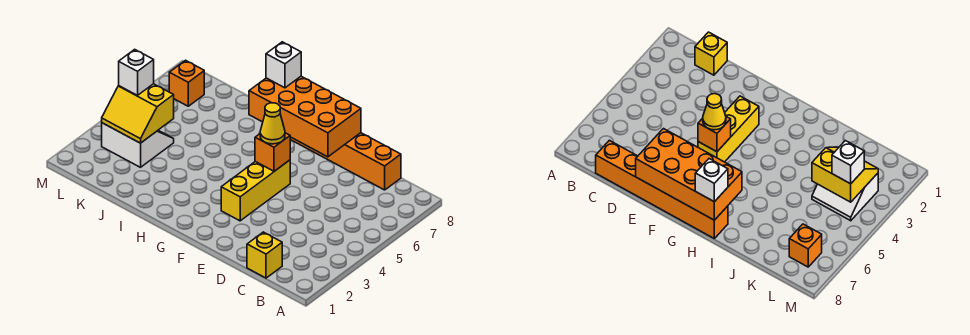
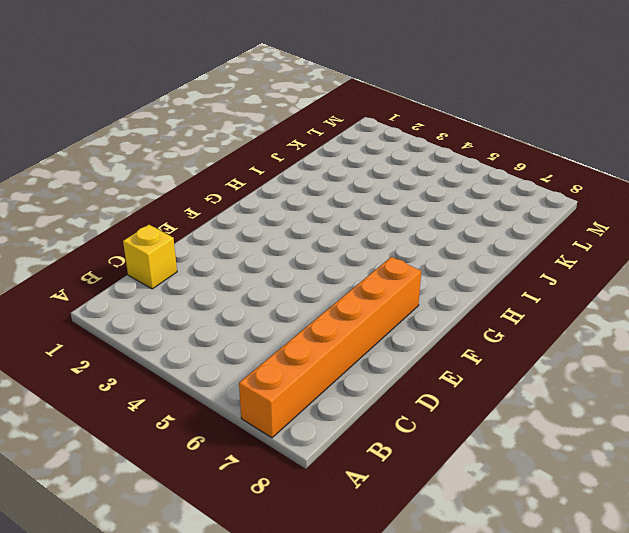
orange 1x6 brick [239,257,421,438] -> orange 1x6 brick moved to [290,133,401,190]
none -> yellow 1x3 brick [221,160,290,221]
none -> white 2x2 slope [102,123,174,167]

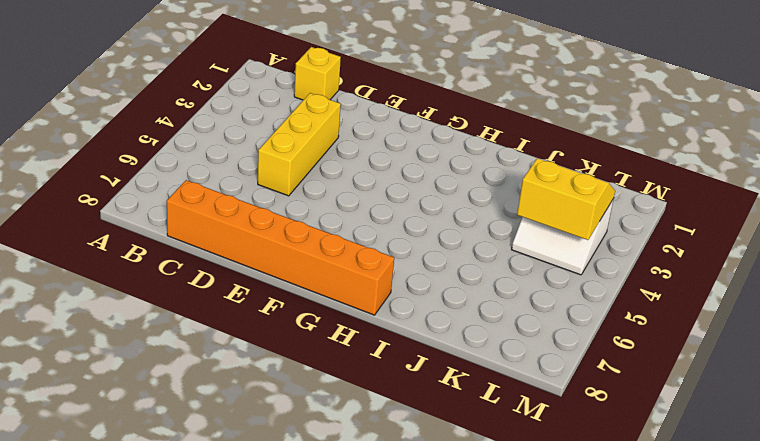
yellow 1x3 brick [258,93,341,196] -> yellow 1x3 brick moved to [221,160,290,221]
none -> orange 1x1 brick [169,60,204,106]
none -> orange 2x4 brick [249,76,361,157]

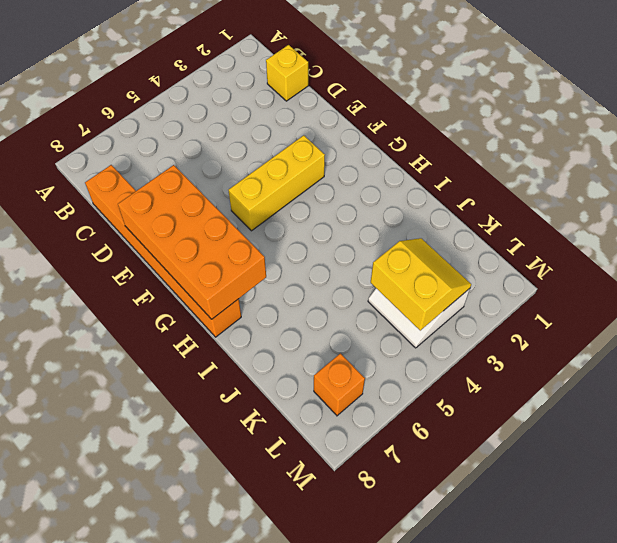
none -> orange 1x1 brick [255,133,290,171]
none -> yellow 1x1 cone [260,103,285,144]

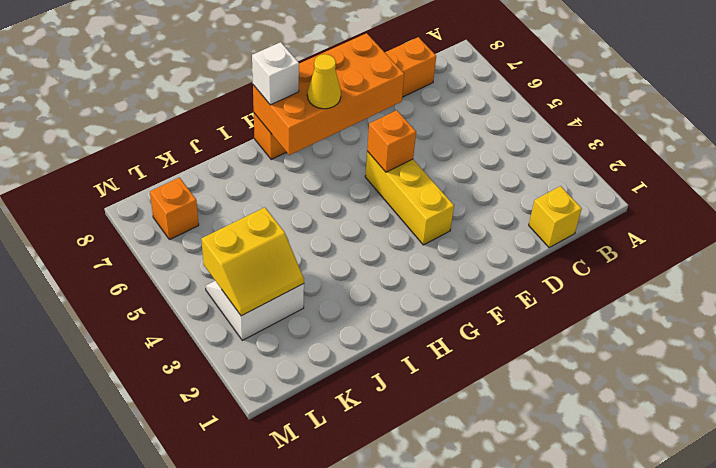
yellow 1x1 cone [307,54,341,109] -> yellow 1x1 cone moved to [260,103,285,144]
none -> white 1x1 brick [119,49,154,95]

